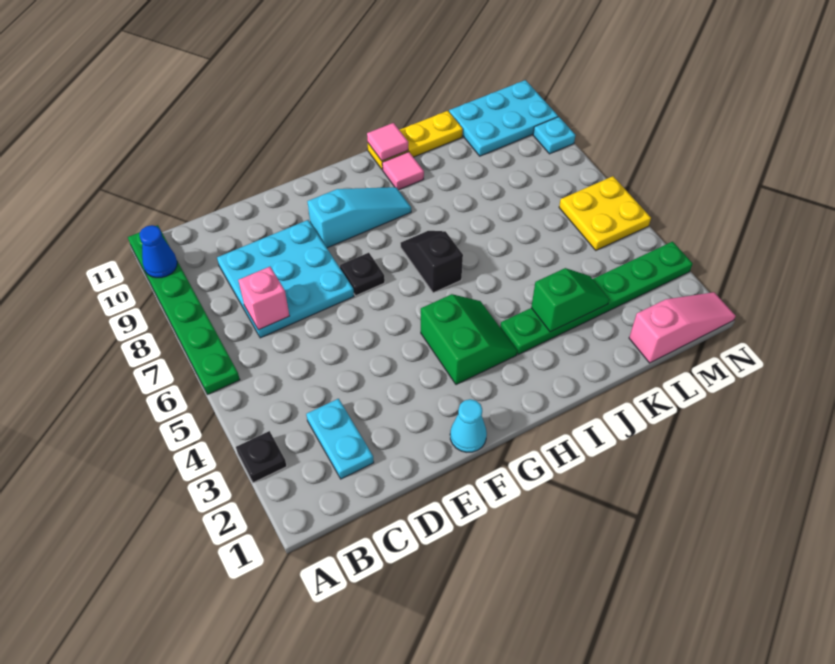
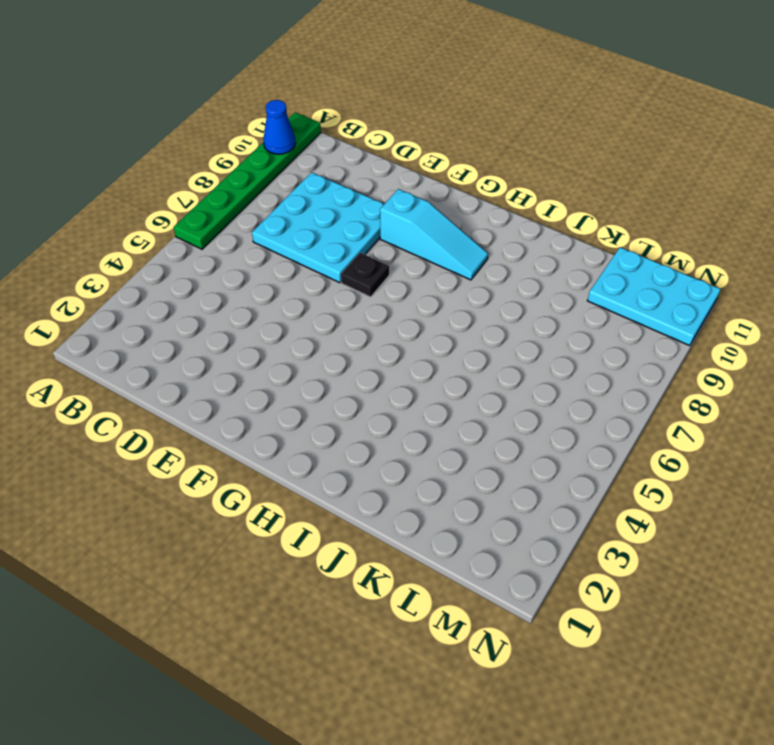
none -> black 1x1 plate [236,431,287,483]
none -> cyan 1x2 plate [306,399,374,479]
none -> cyan 1x1 cone [450,399,487,452]

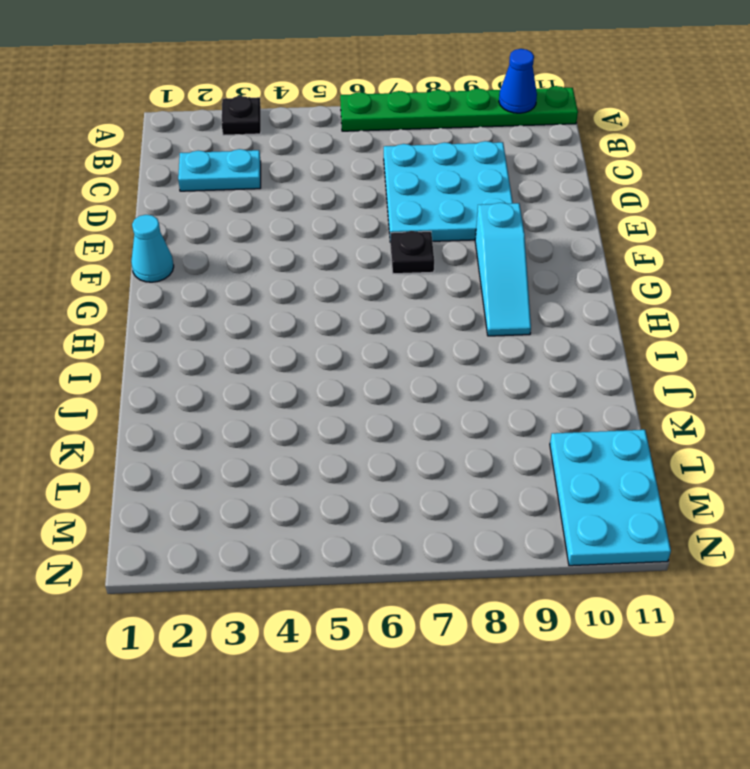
none -> green 2x2 slope [421,294,517,385]
none -> black 1x2 slope [400,231,463,293]
none -> green 1x6 plate [500,242,693,354]

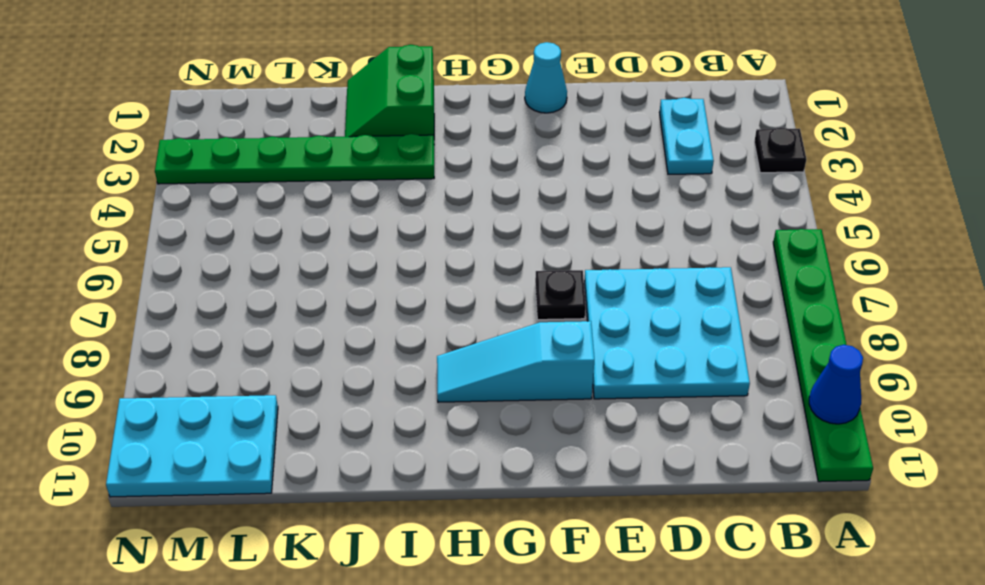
green 2x2 slope [345,45,434,137] -> green 2x2 slope moved to [421,294,517,385]
none -> black 1x2 slope [400,231,463,293]
none -> pink 1x1 tile [382,152,424,190]
none -> yellow 1x3 plate [368,111,463,170]

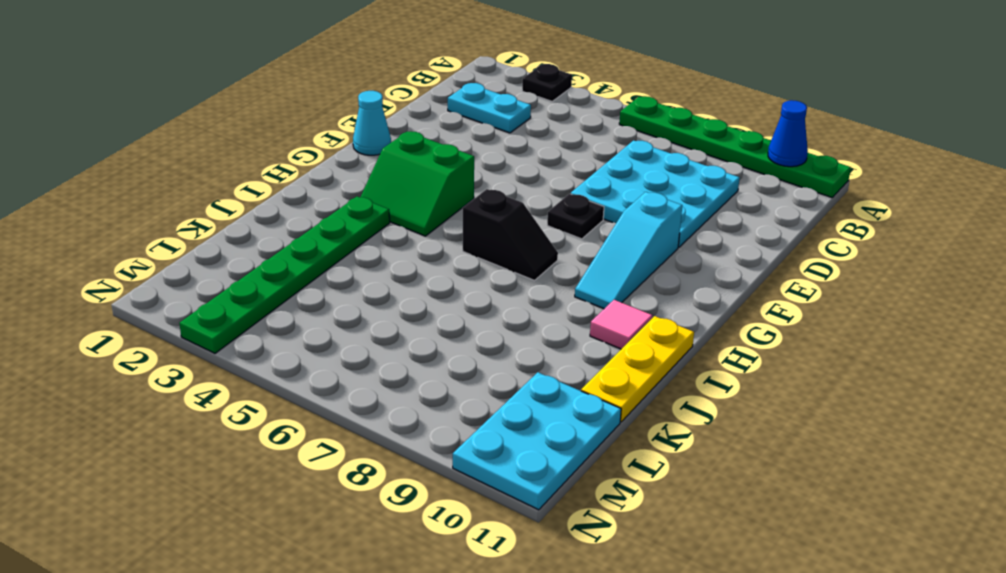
none -> pink 1x3 slope [629,292,736,363]
none -> yellow 2x2 plate [559,176,651,250]
none -> cyan 1x1 plate [533,117,575,154]

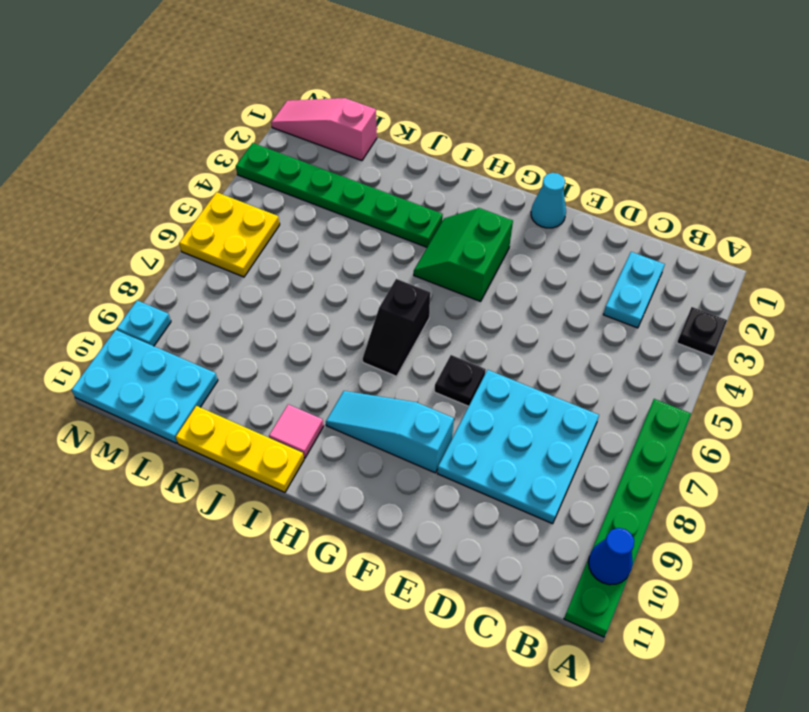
none -> pink 1x1 brick [238,267,289,330]
none -> pink 1x1 tile [367,123,408,161]
none -> green 1x2 slope [531,268,609,332]

